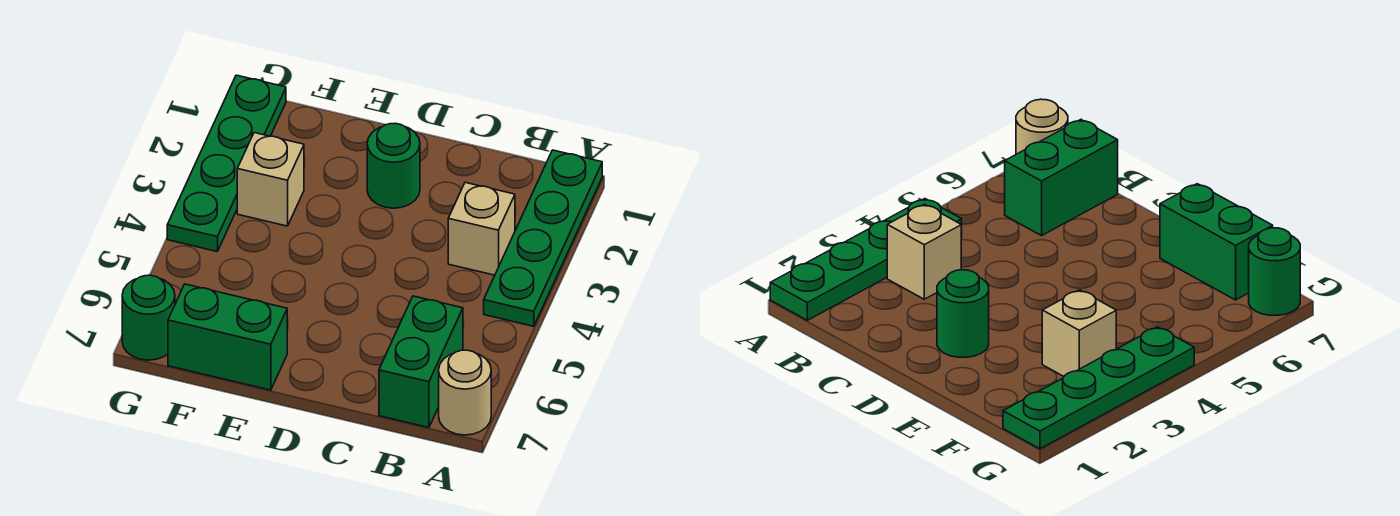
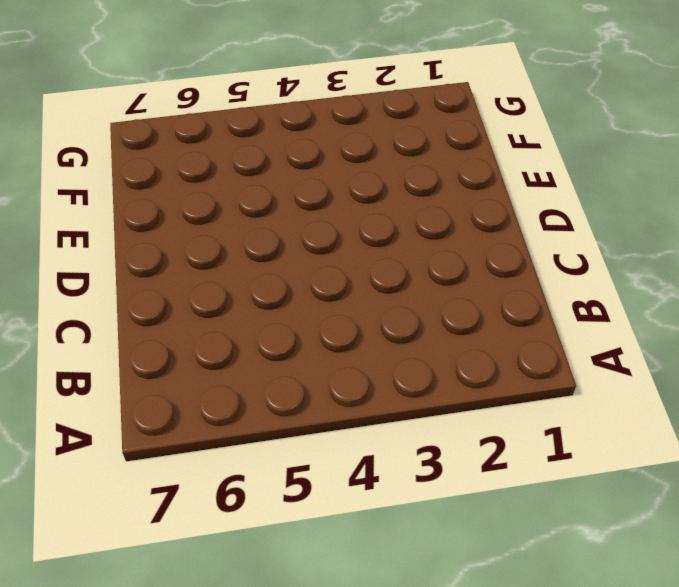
none -> green 1x4 plate [484,150,602,326]
none -> tan 1x1 round brick [439,350,491,435]

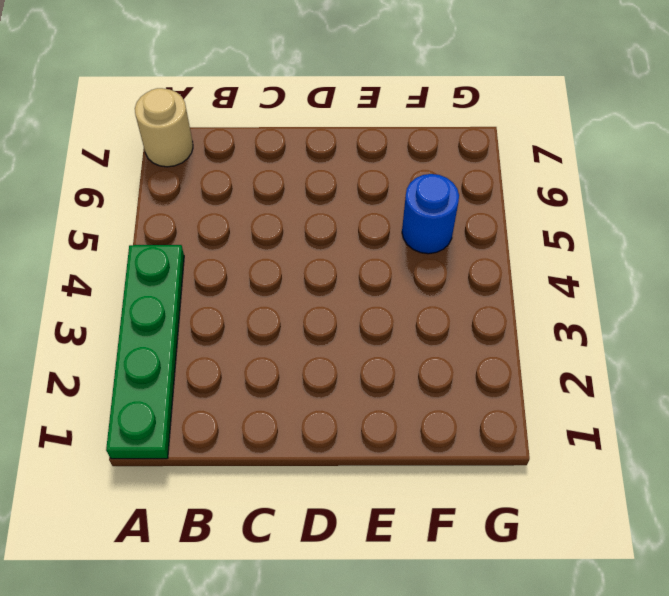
blue 1x1 round brick [402,174,459,254] -> none
none -> tan 1x1 brick [448,183,515,275]
none -> green 1x2 brick [379,296,463,428]

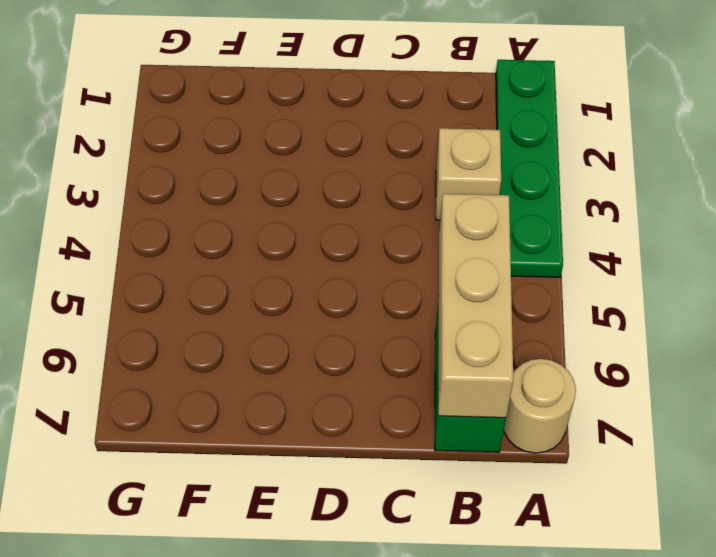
tan 1x3 brick [438,194,513,418] -> none
none -> green 1x1 round brick [367,123,420,208]
none -> green 1x2 brick [168,284,287,390]

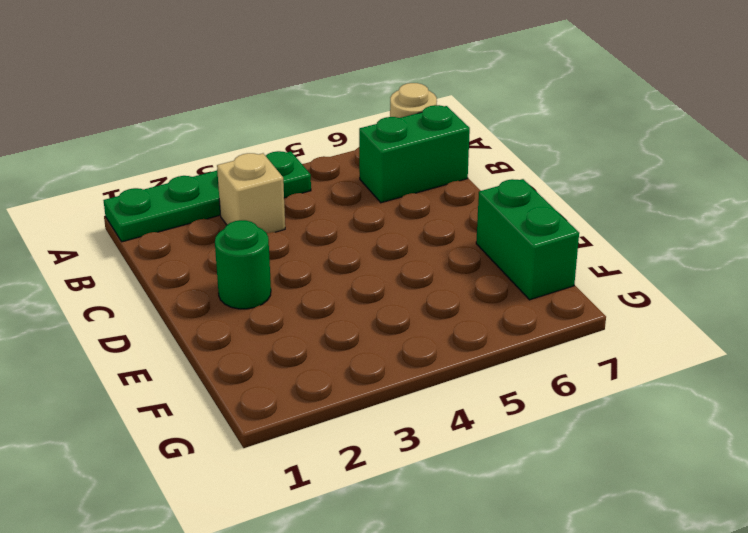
none -> tan 1x1 brick [237,133,304,226]
none -> green 1x4 plate [167,75,286,251]

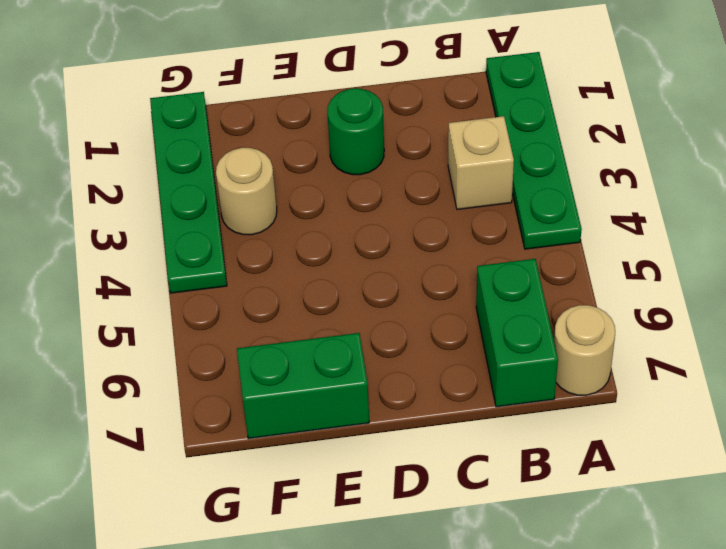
tan 1x1 round brick [216,148,277,235] -> tan 1x1 brick [237,133,304,226]
none -> green 1x1 round brick [122,275,175,360]

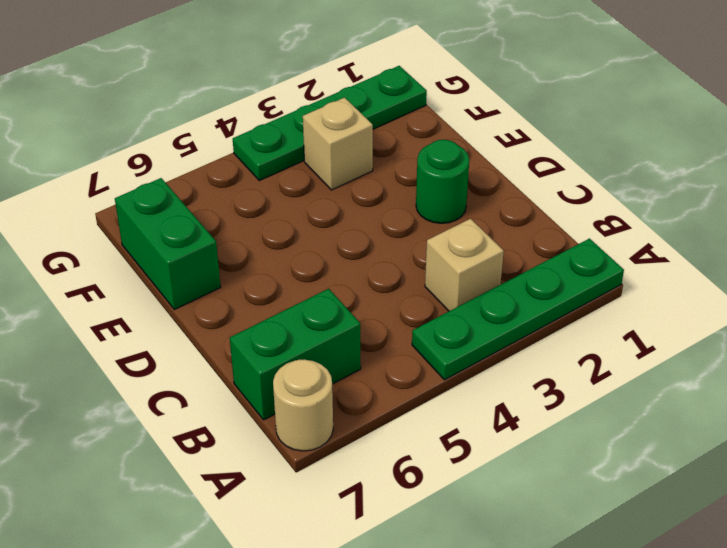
none -> green 1x1 round brick [122,275,175,360]

